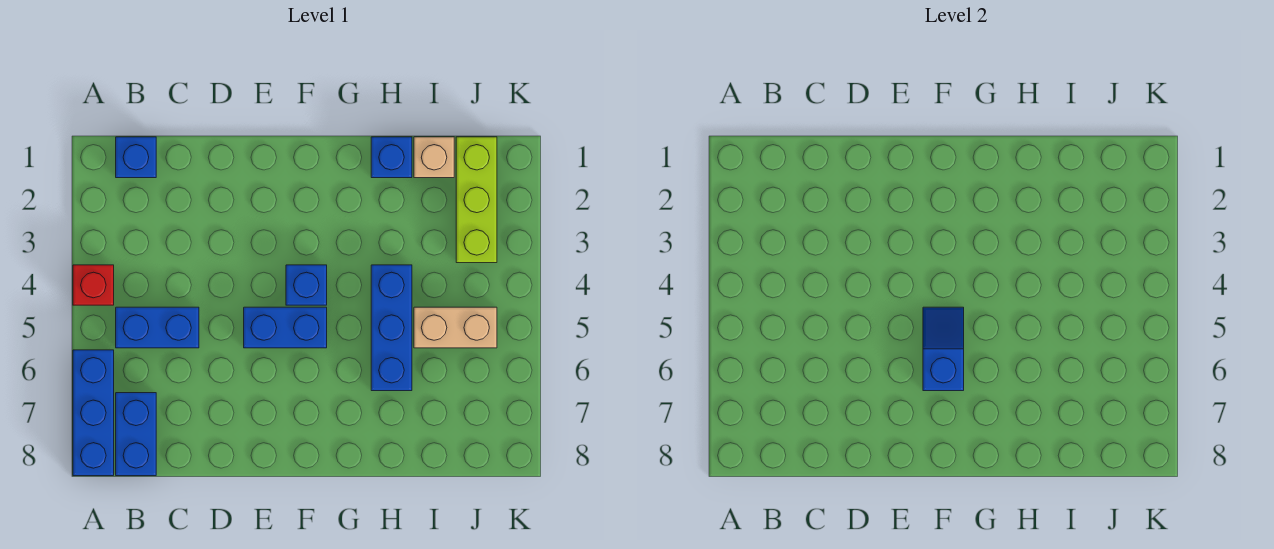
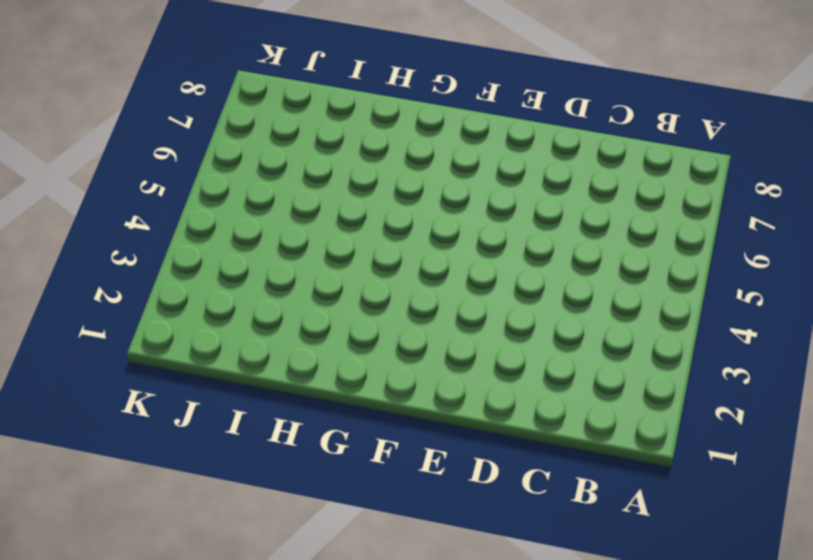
none -> red 1x1 brick [73,265,114,305]
none -> blue 1x3 brick [73,350,114,476]
none -> blue 1x1 brick [116,137,156,178]

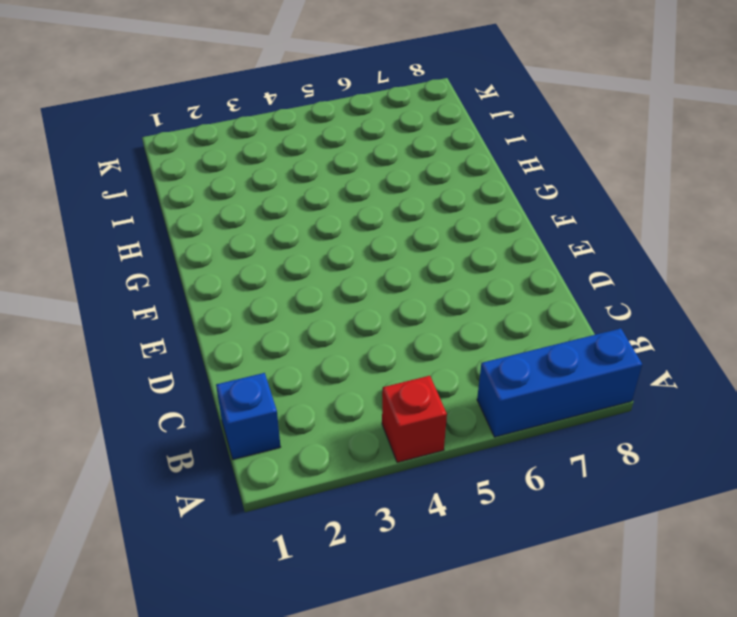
none -> blue 1x2 brick [116,307,199,348]
none -> blue 1x2 brick [116,393,156,476]
none -> blue 1x2 brick [244,307,327,348]

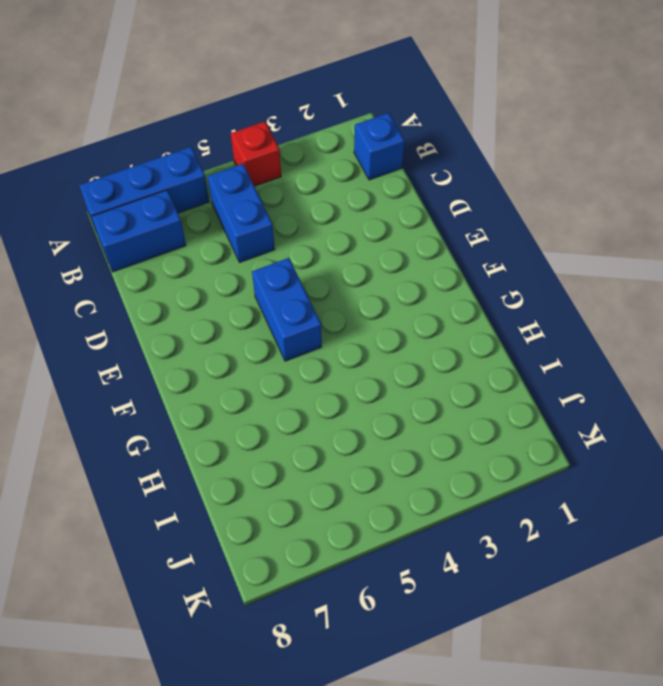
none -> blue 1x1 brick [286,265,327,305]
none -> blue 1x1 brick [371,137,412,178]
none -> blue 1x3 brick [371,265,412,391]

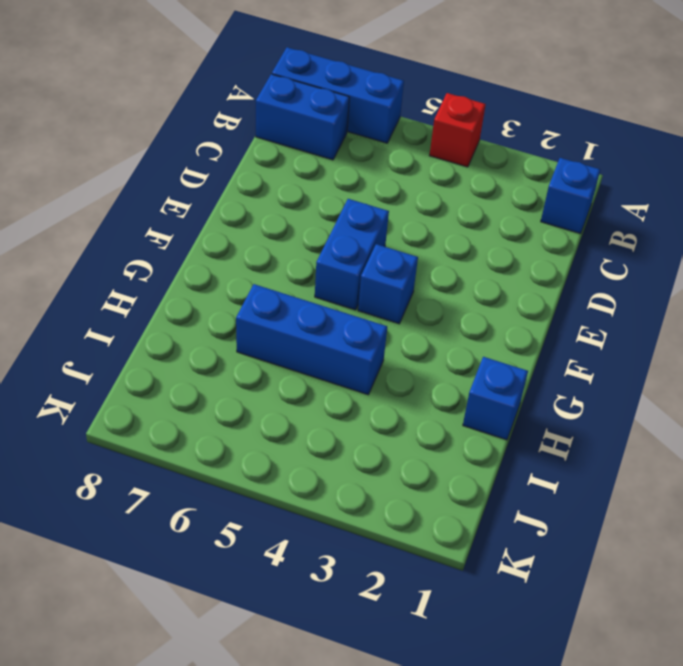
none -> blue 1x2 brick [116,307,199,348]
none -> tan 1x1 brick [414,137,454,178]
none -> tan 1x2 brick [414,307,497,348]

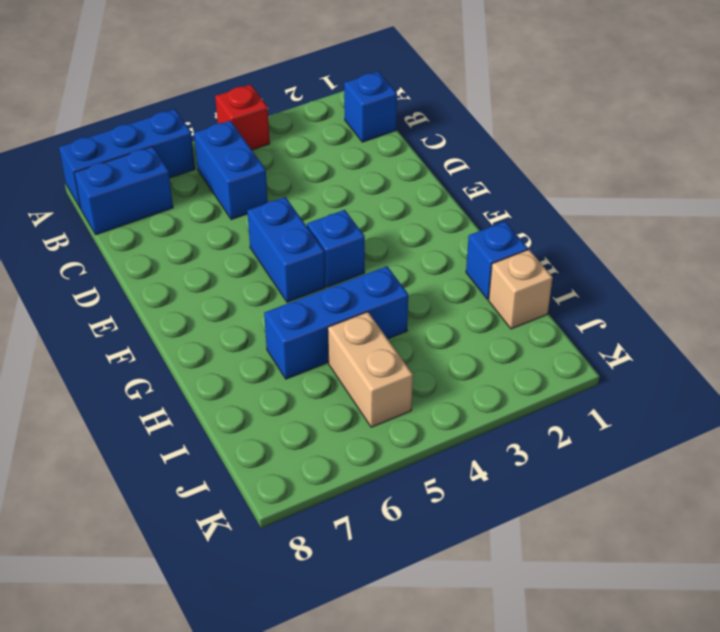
none -> lime 1x3 brick [456,137,497,263]
none -> blue 1x2 slope [923,307,964,391]

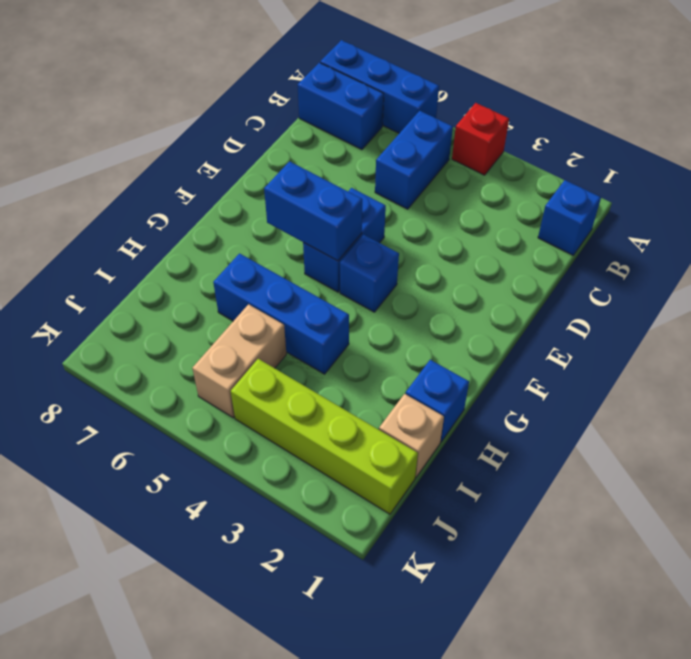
blue 1x2 brick [264,161,362,261] -> blue 1x2 slope [923,307,964,391]
lime 1x4 brick [231,359,418,514] -> lime 1x3 brick [456,137,497,263]

